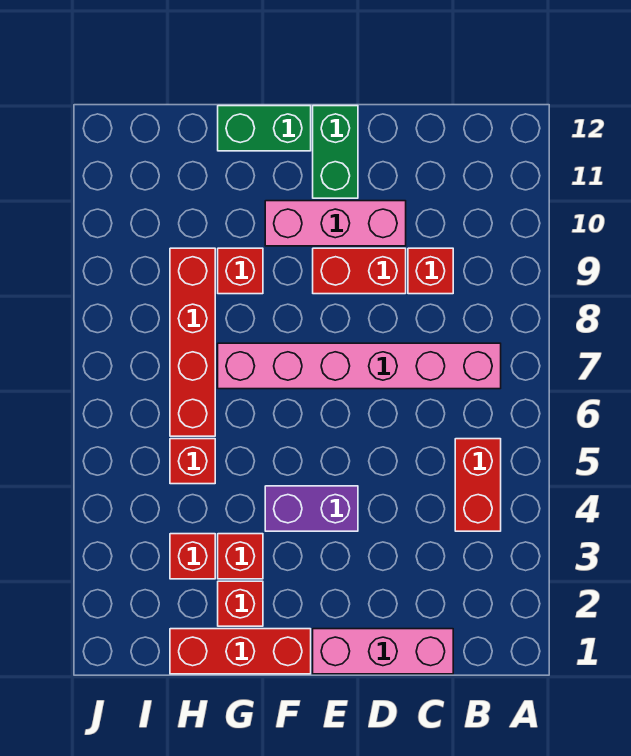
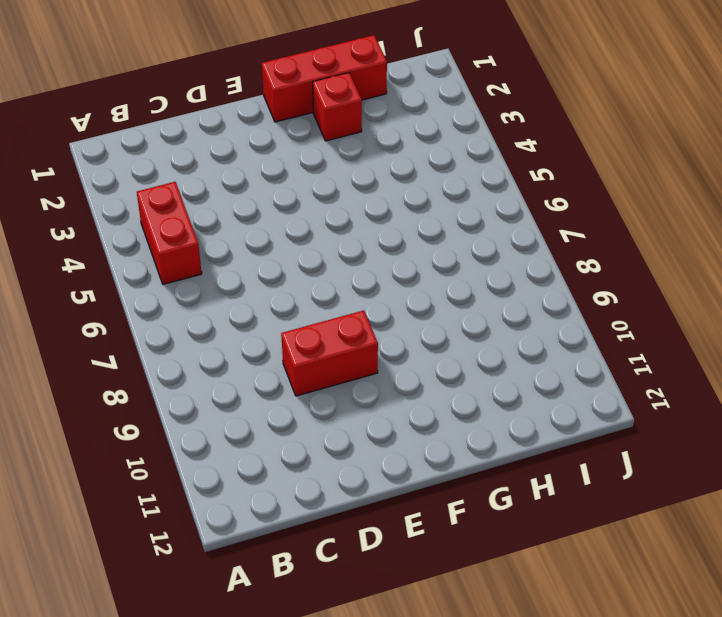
none -> pink 1x6 brick [218,343,501,389]
none -> pink 1x3 brick [313,629,453,674]
none -> red 1x1 brick [408,248,453,294]

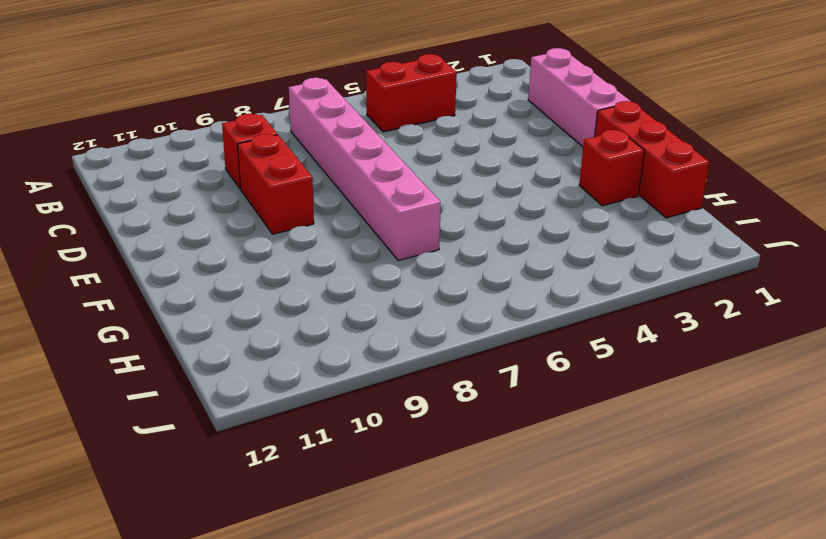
none -> pink 1x3 brick [265,201,406,246]
none -> purple 1x2 brick [265,486,358,531]
none -> green 1x2 brick [313,106,358,198]

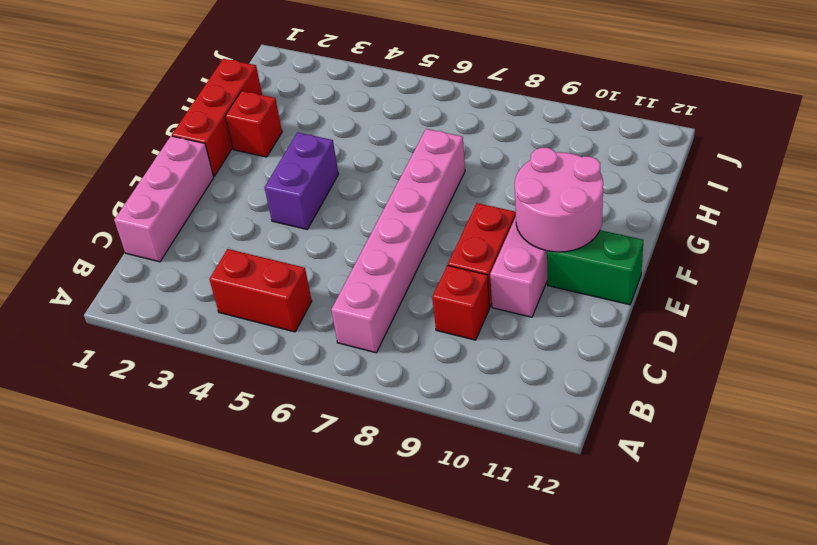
pink 2x2 round brick [515,148,603,252] -> none
none -> green 1x2 brick [218,106,311,151]
none -> red 1x1 brick [218,534,263,579]
none -> red 1x1 brick [218,248,263,294]

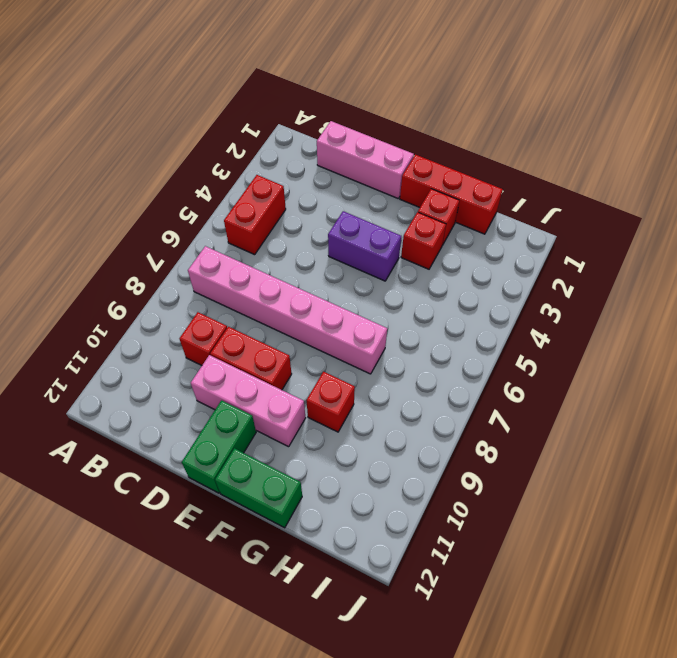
none -> red 1x1 brick [170,534,215,579]
none -> red 1x1 brick [170,439,215,484]
none -> red 1x4 brick [170,248,215,436]

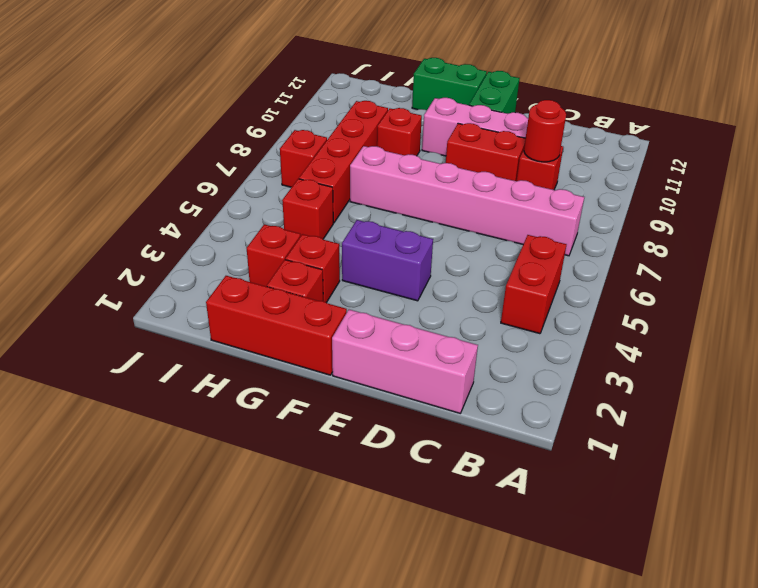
red 1x1 round brick [524,100,566,162] -> none
red 1x1 brick [280,130,327,187] -> none

